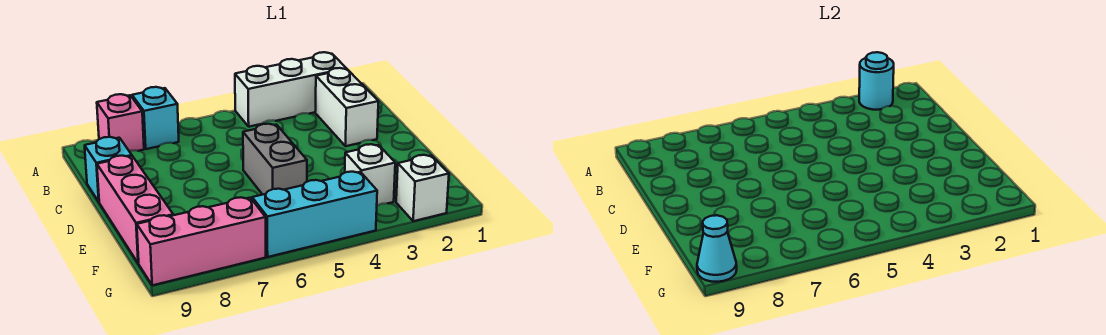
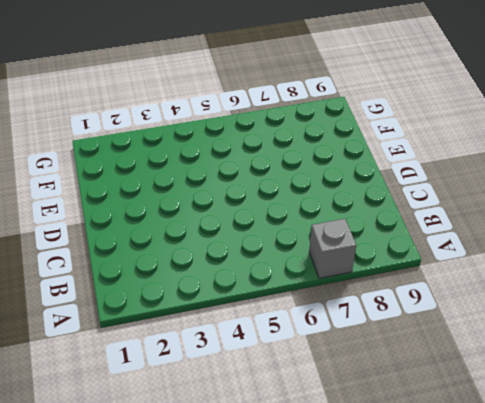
grey 1x1 brick [309,219,356,278] -> cyan 1x1 brick [132,87,179,149]
none -> white 1x3 brick [235,52,347,127]
none -> pink 1x1 brick [97,94,144,151]
none -> white 1x2 brick [315,68,378,146]

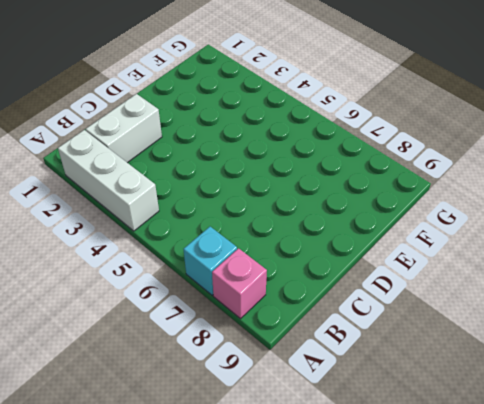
none -> cyan 1x1 brick [85,137,132,202]
none -> grey 1x2 brick [243,124,307,195]
none -> pink 1x3 brick [97,156,173,263]

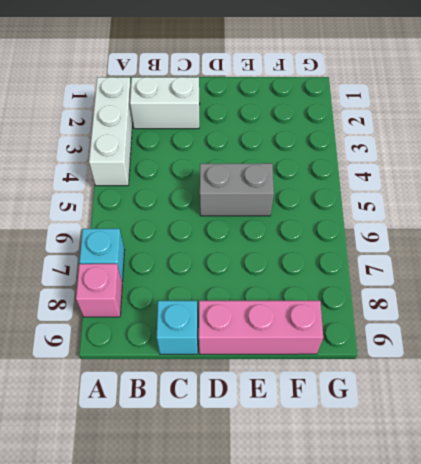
none -> white 1x1 brick [345,144,395,206]
none -> white 1x1 brick [396,155,449,221]
none -> cyan 1x3 brick [252,172,377,257]

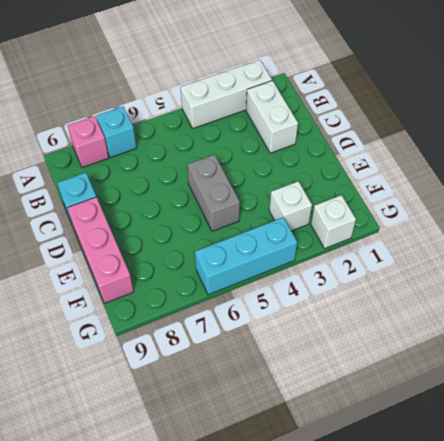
none -> pink 1x3 brick [137,197,266,285]
none -> cyan 1x1 round brick [859,52,894,110]
none -> cyan 1x1 cone [697,215,737,282]

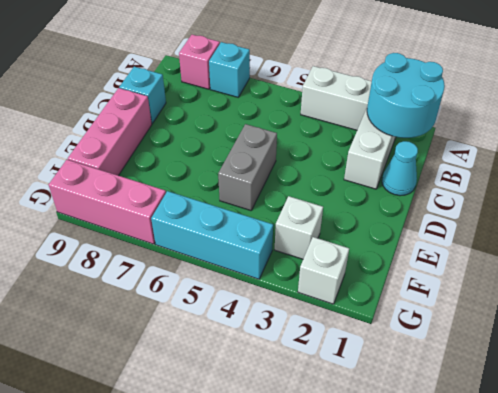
cyan 2x2 round brick [367,53,445,138] -> cyan 1x1 round brick [859,52,894,110]
cyan 1x1 cone [382,141,418,196] -> cyan 1x1 cone moved to [697,215,737,282]

